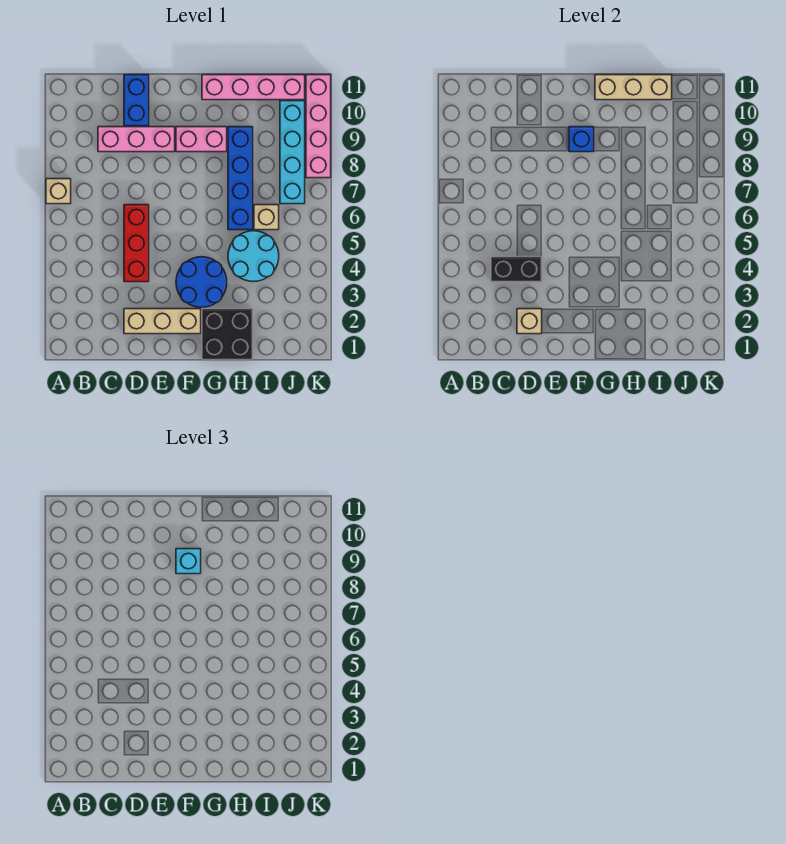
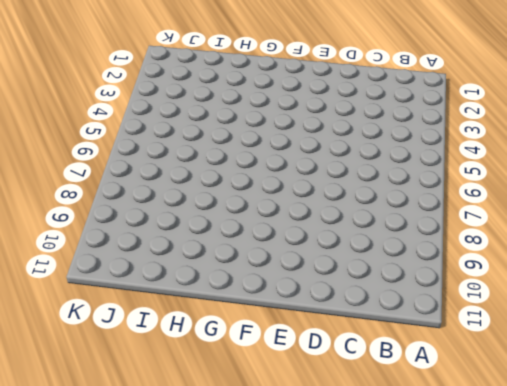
none -> tan 1x1 brick [46,179,71,204]
none -> pink 1x3 brick [98,127,175,152]
none -> tan 1x3 brick [124,309,201,334]

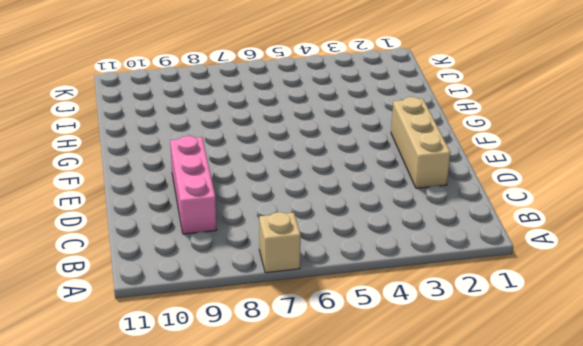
none -> red 1x3 brick [124,205,149,282]
none -> blue 1x2 brick [124,75,149,126]
none -> blue 2x2 round brick [176,257,227,308]

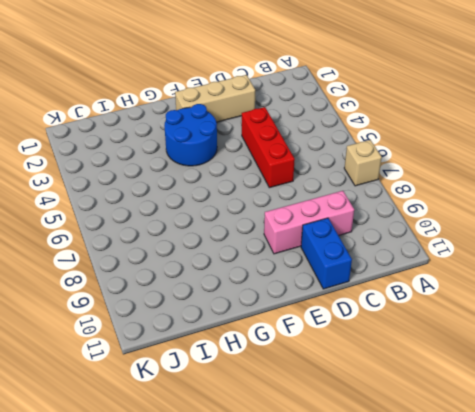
none -> pink 1x2 brick [176,127,227,152]
none -> black 2x2 brick [202,309,253,360]
none -> pink 1x4 brick [202,75,305,100]

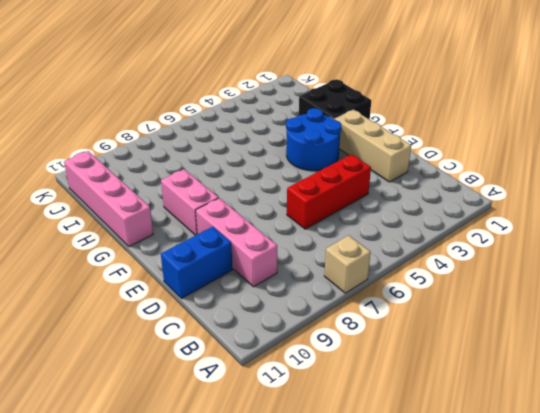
none -> cyan 2x2 round brick [228,231,279,282]
none -> blue 1x4 brick [228,127,253,230]
none -> tan 1x1 brick [254,205,279,230]

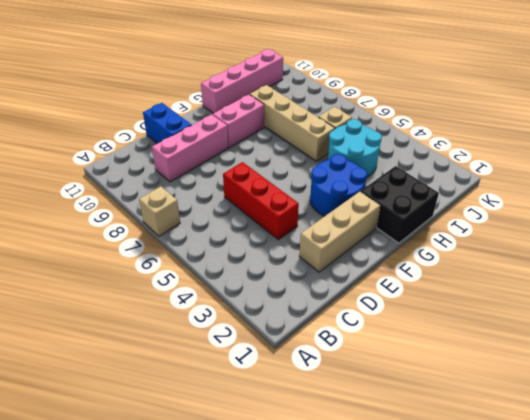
tan 1x4 brick [250,85,335,161] -> blue 1x4 brick [228,127,253,230]
none -> cyan 1x4 brick [280,101,305,204]
none -> pink 1x4 brick [306,75,331,178]
none -> black 1x2 brick [491,257,542,282]

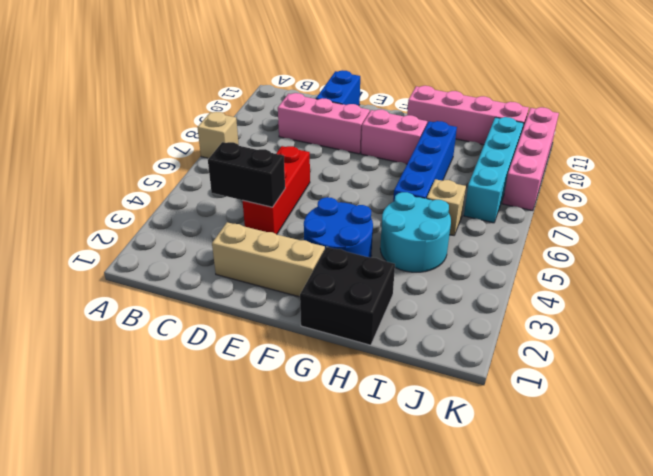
none -> tan 1x1 brick [517,309,542,334]
none -> blue 1x1 brick [569,127,594,152]
none -> tan 1x3 brick [595,75,672,100]

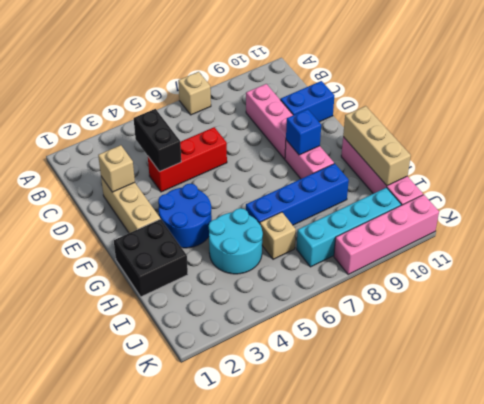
none -> cyan 1x1 brick [176,549,201,574]

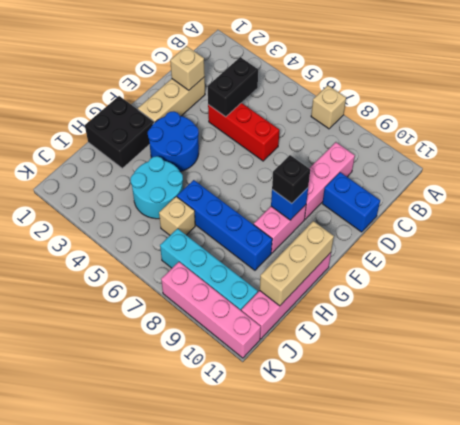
black 1x1 brick [272,155,310,203] -> cyan 1x1 brick [176,549,201,574]

